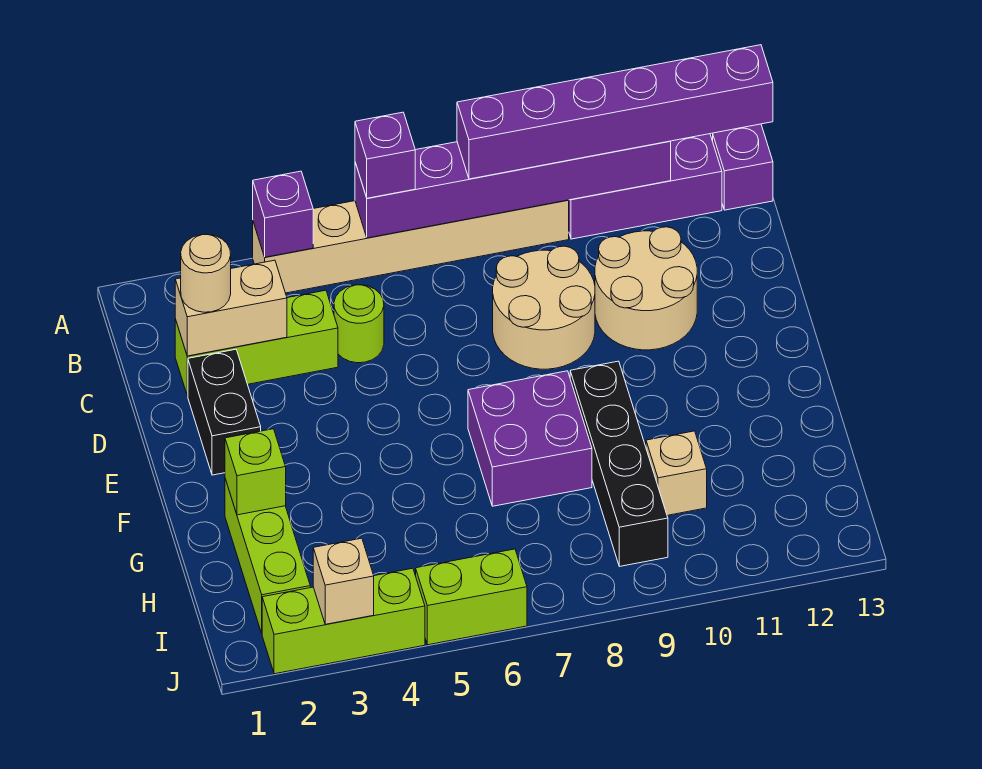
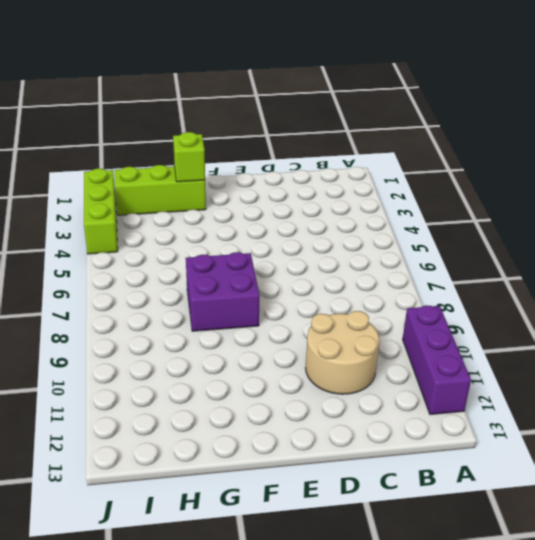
none -> tan 1x6 brick [253,200,569,293]
none -> purple 1x1 brick [713,124,773,210]
none -> lime 1x3 brick [175,290,338,396]

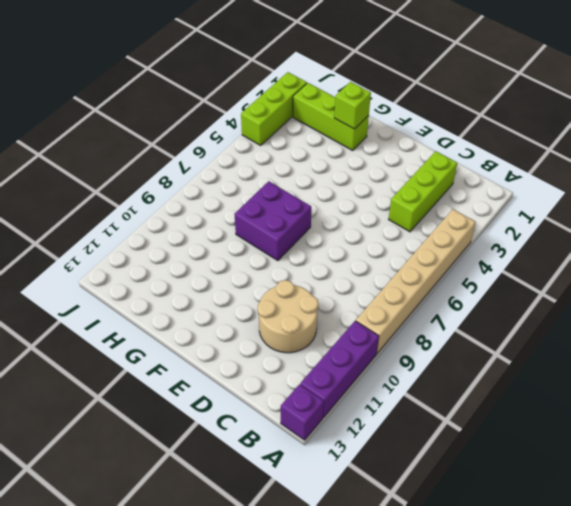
none -> lime 1x1 round brick [334,285,384,363]
none -> tan 2x2 round brick [493,246,595,369]
none -> black 1x2 brick [188,349,261,475]

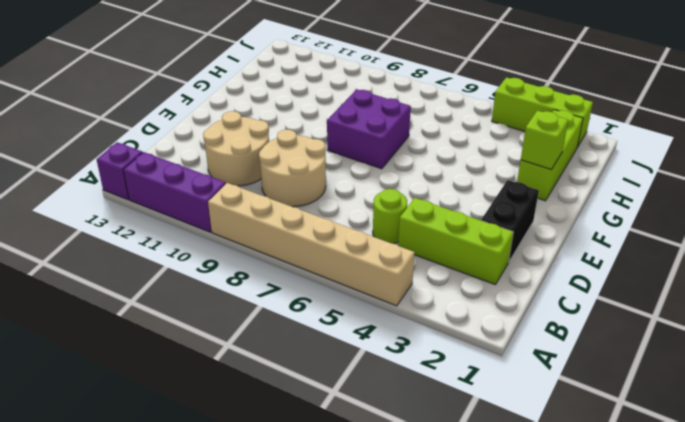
none -> black 1x4 brick [570,361,668,566]
none -> tan 1x1 brick [646,431,707,515]
none -> lime 1x2 brick [416,549,527,645]

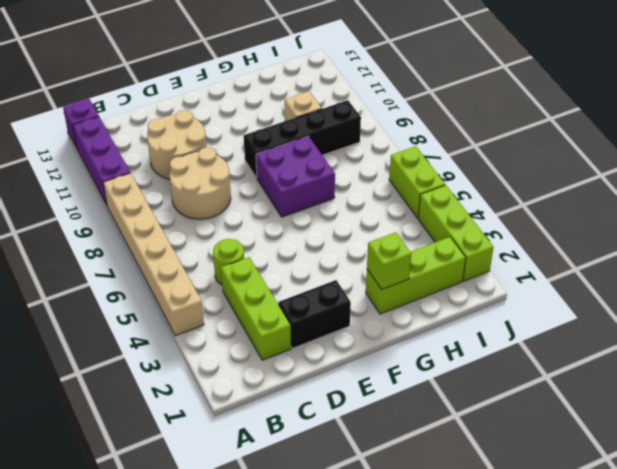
none -> purple 1x1 brick [253,171,313,257]
none -> purple 1x6 brick [355,141,671,238]
none -> tan 1x2 brick [175,260,287,356]

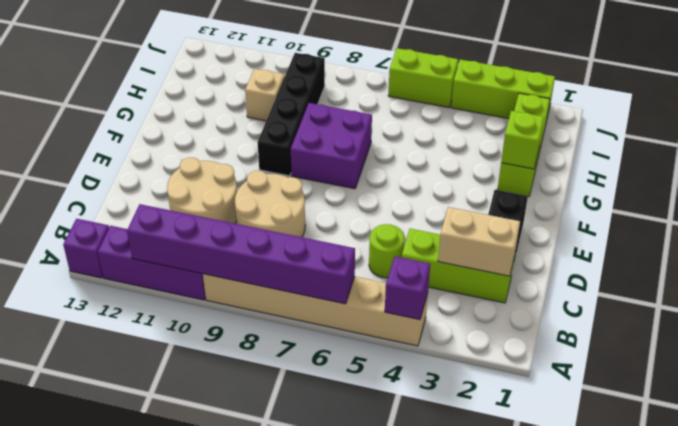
none -> tan 1x1 brick [313,538,374,624]
none -> purple 1x1 brick [355,112,415,198]
none -> purple 1x6 brick [457,45,773,179]

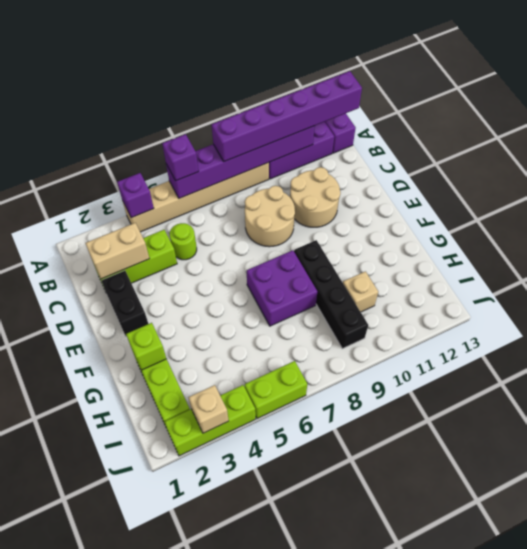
none -> tan 1x1 round brick [181,234,231,312]

